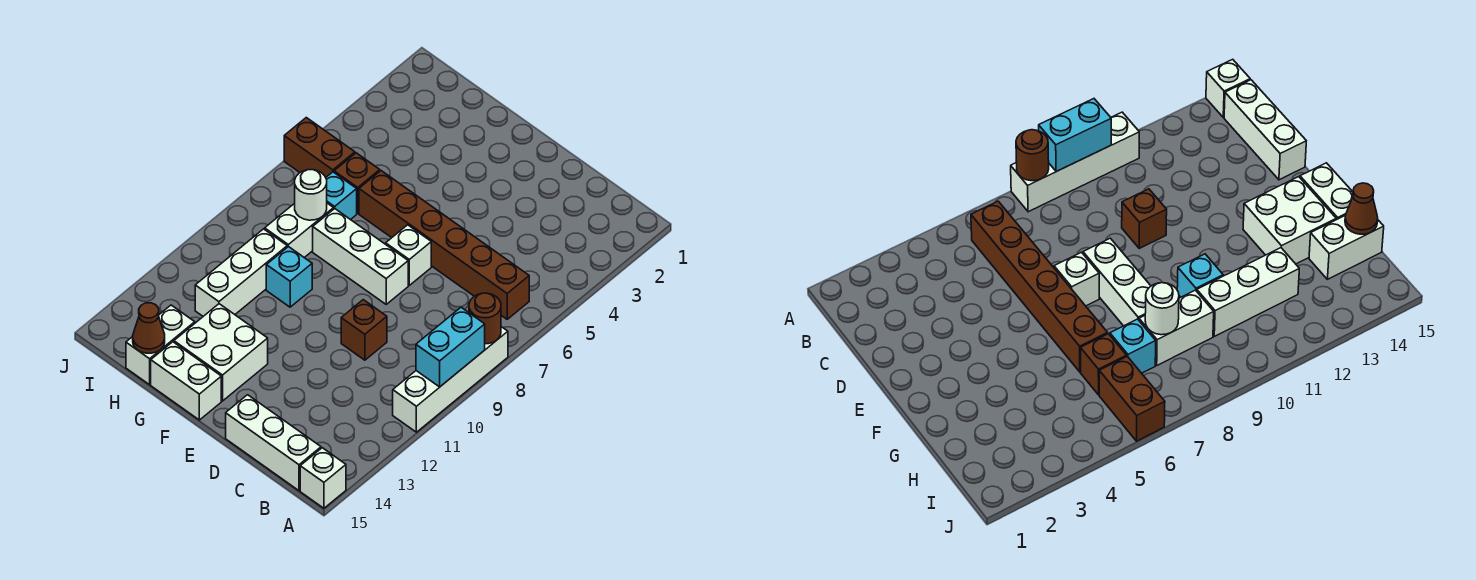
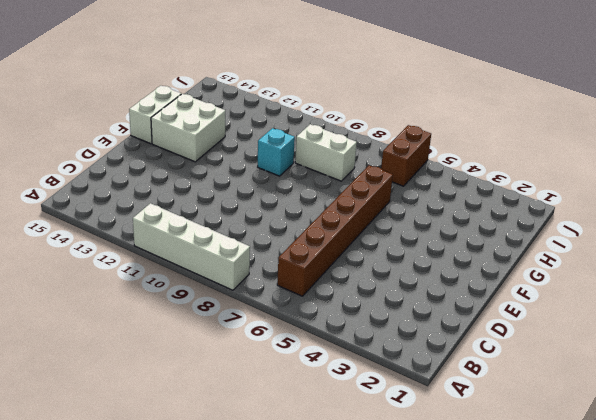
none -> white 1x1 brick [300,448,346,508]
none -> white 1x3 brick [226,395,321,491]
none -> brown 1x1 brick [341,300,387,360]

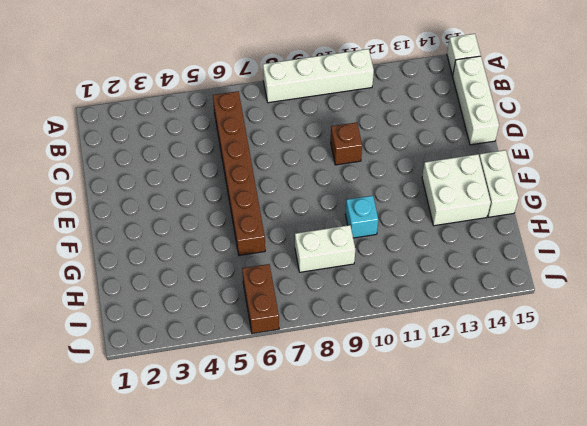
none -> white 1x1 brick [386,225,431,285]
none -> white 1x3 brick [313,209,408,304]
none -> brown 1x1 brick [334,153,380,213]

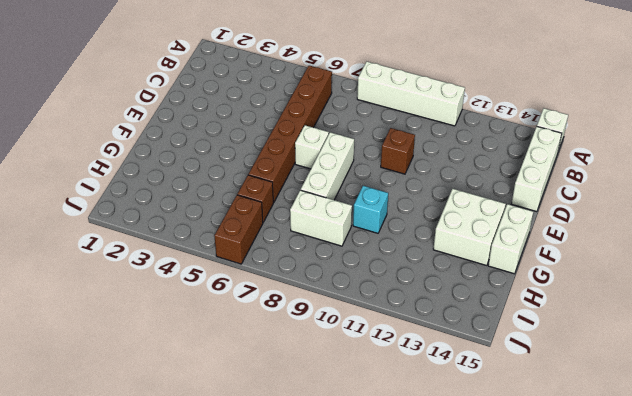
none -> cyan 1x1 brick [326,172,357,220]
none -> white 1x3 brick [195,229,287,316]
none -> white 1x2 brick [126,305,195,385]

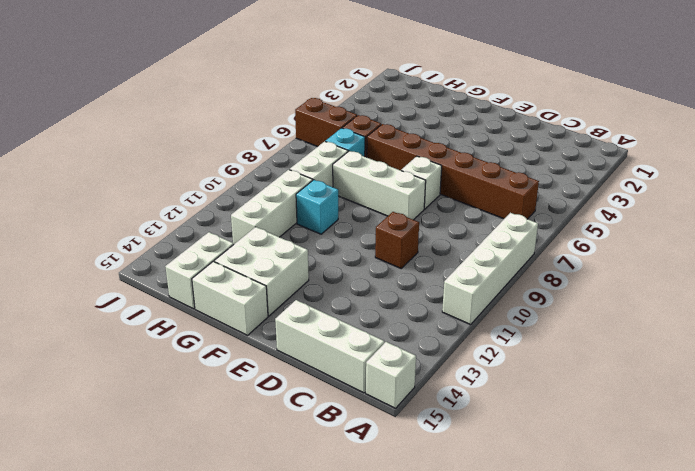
none -> brown 1x1 round brick [469,293,501,344]
none -> cyan 1x2 brick [416,307,485,387]
none -> white 1x1 round brick [295,170,327,220]

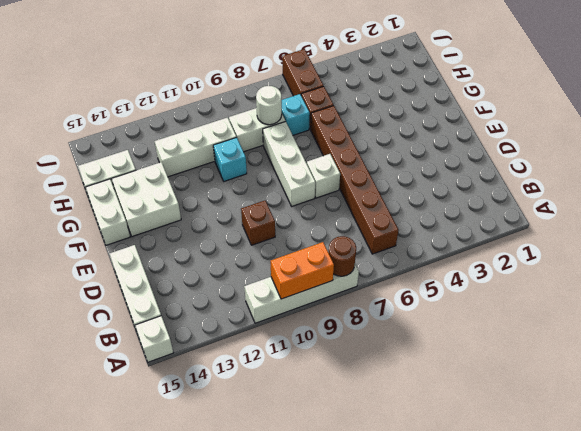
orange 1x2 brick [271,242,334,299] -> cyan 1x2 brick [416,307,485,387]
none -> brown 1x1 cone [133,303,165,353]

